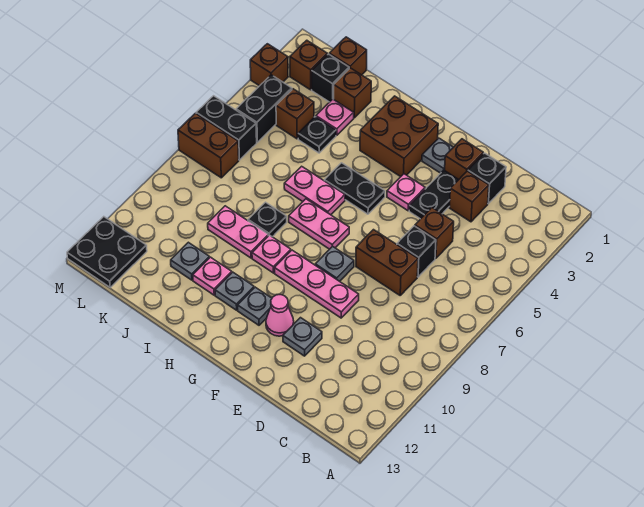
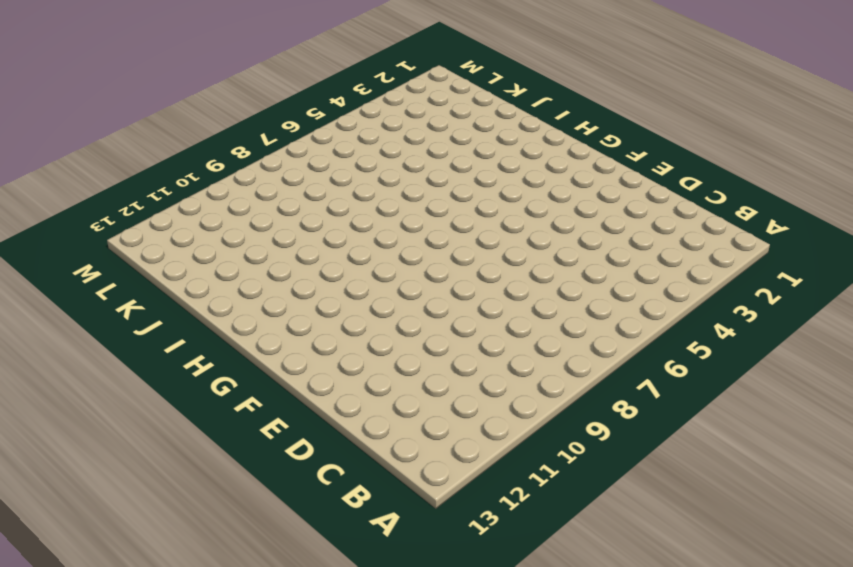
none -> black 1x1 brick [468,153,506,204]
none -> brown 1x1 brick [449,171,489,222]
none -> brown 1x1 brick [415,208,454,258]
none -> black 1x1 brick [397,226,436,277]

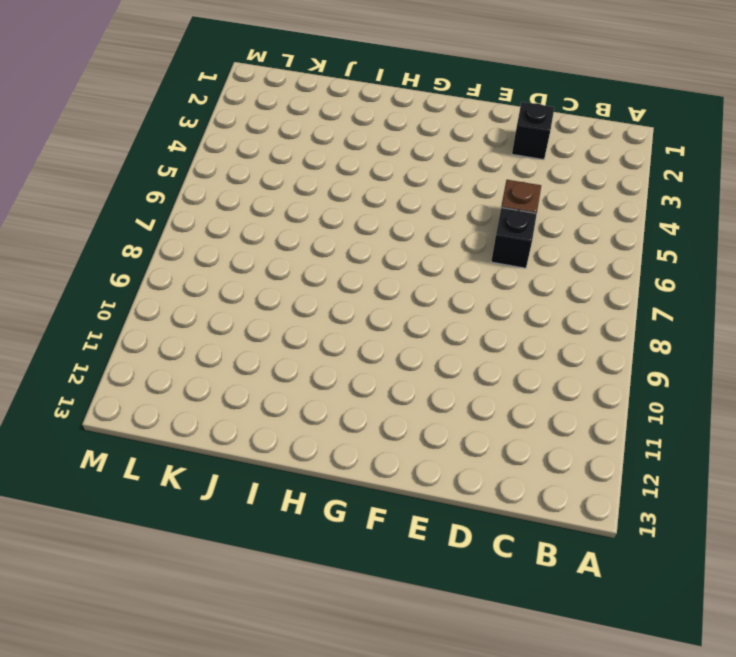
none -> brown 1x1 brick [449,171,489,222]
none -> brown 1x2 brick [356,230,418,295]
none -> brown 1x1 brick [445,139,483,179]
none -> black 1x2 plate [409,170,459,219]

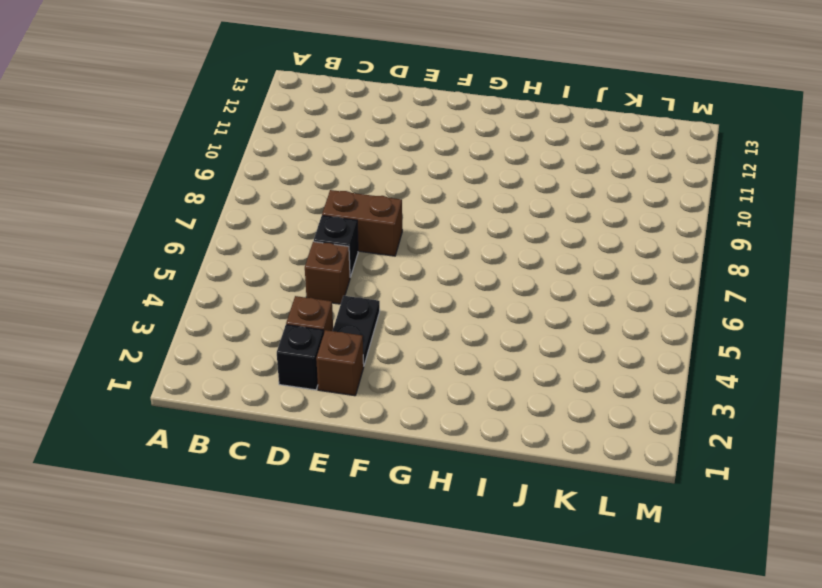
none -> pink 1x3 plate [274,250,359,318]
none -> grey 1x1 plate [283,318,322,356]
none -> grey 1x1 plate [422,138,453,173]
none -> pink 1x1 plate [387,174,425,211]

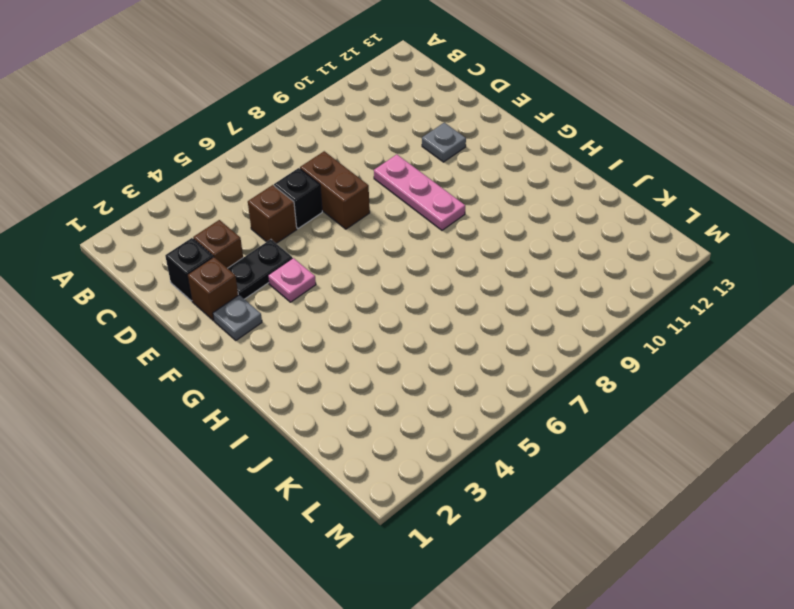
none -> grey 1x1 plate [315,246,354,281]
none -> pink 1x1 cone [266,295,294,336]
none -> brown 2x2 brick [360,96,438,177]
none -> black 1x2 plate [325,163,385,214]

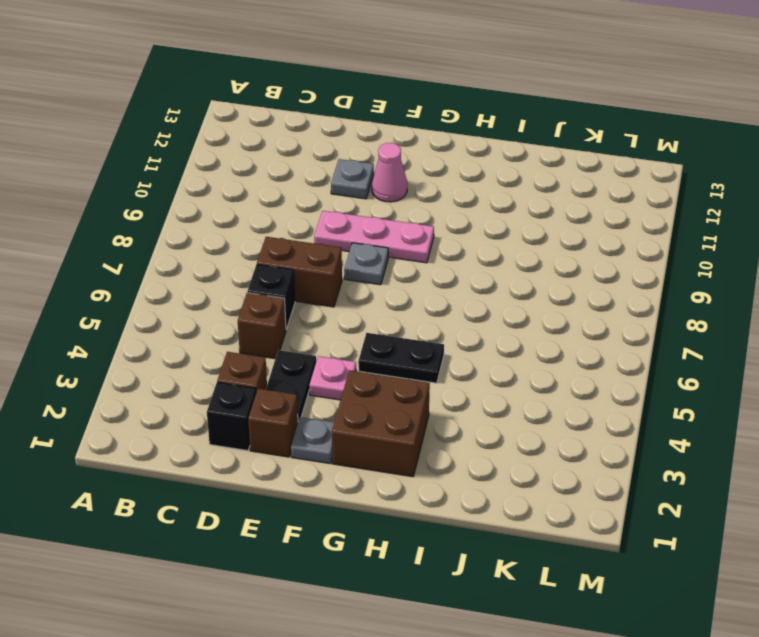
none -> pink 1x2 plate [289,199,349,249]
none -> grey 1x1 plate [238,287,272,325]
none -> pink 1x2 plate [284,166,345,215]
none -> pink 1x1 plate [252,235,291,273]

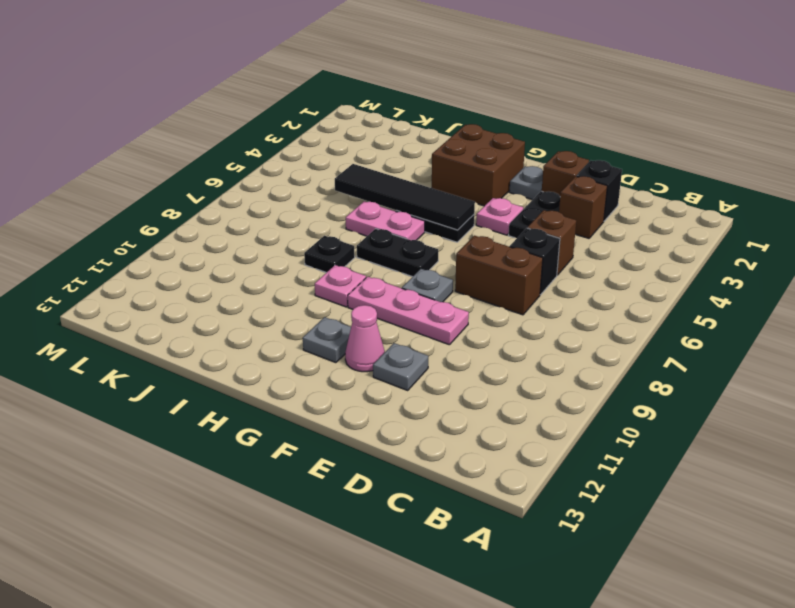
black 1x4 tile [335,164,475,230] -> none
black 1x2 plate [357,229,438,277] -> pink 1x2 plate [289,199,349,249]
none -> grey 1x1 plate [215,272,254,310]
none -> pink 1x2 plate [208,206,268,258]
none -> pink 1x1 plate [193,257,232,295]
none -> brown 1x1 brick [334,68,371,118]

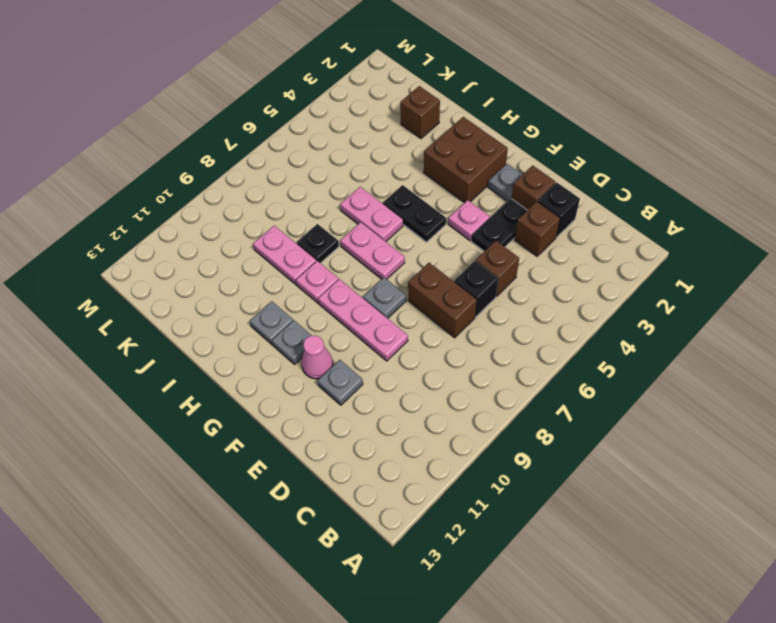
none -> pink 1x1 plate [193,257,232,295]
none -> pink 1x1 plate [316,99,354,135]
none -> black 1x1 plate [298,117,336,153]
none -> grey 1x1 plate [171,242,209,280]

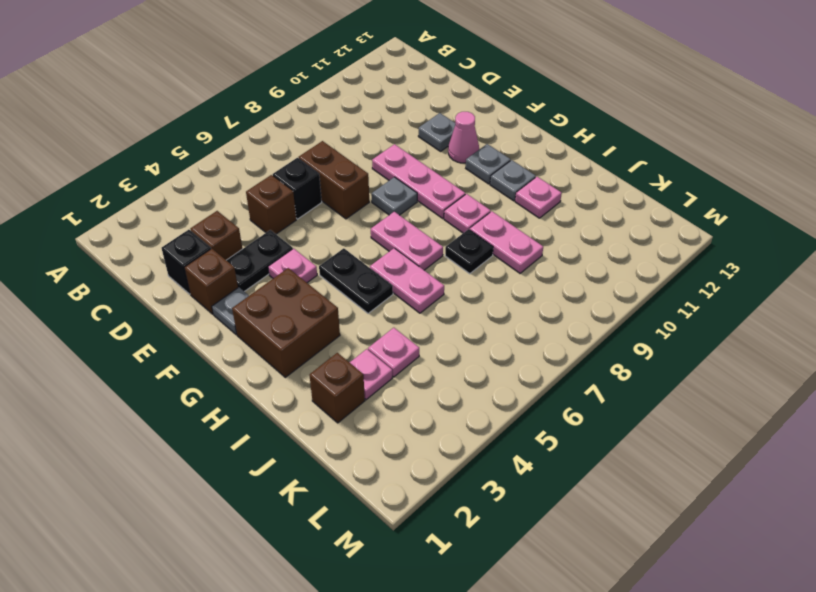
pink 1x1 plate [368,328,419,377] -> black 1x1 plate [298,117,336,153]
none -> grey 1x1 plate [171,242,209,280]
none -> brown 1x1 brick [329,37,367,75]
none -> black 1x1 brick [312,54,349,102]
none -> brown 1x1 brick [276,89,314,139]

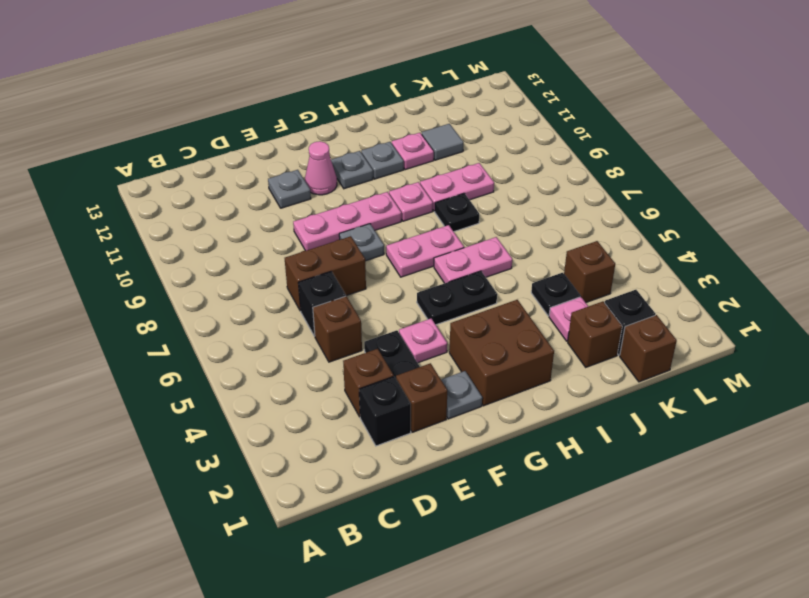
grey 1x1 tile [422,124,464,160] -> grey 1x1 plate [171,242,209,280]
none -> brown 1x1 brick [290,40,327,90]
none -> black 1x2 brick [236,75,292,142]
none -> black 1x2 brick [196,96,257,160]
none -> brown 1x2 brick [178,113,239,178]

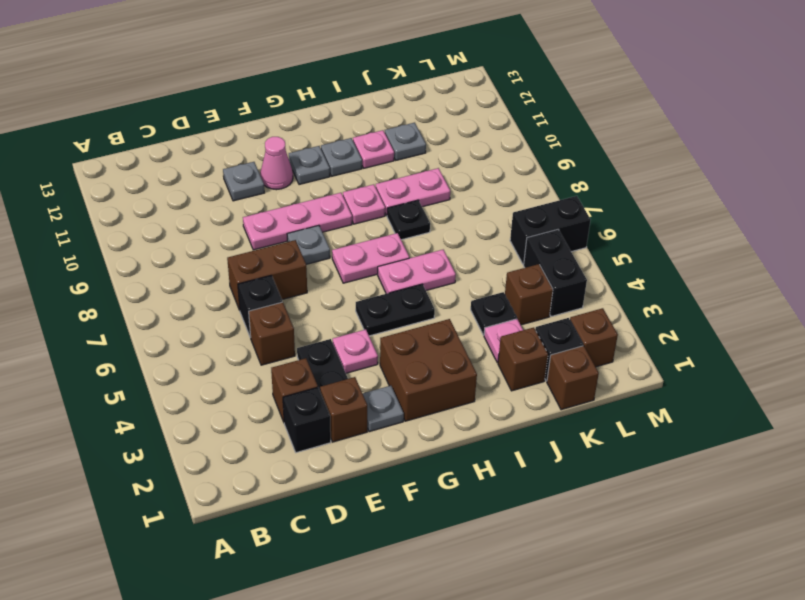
none -> brown 1x2 brick [178,113,239,178]
none -> black 2x2 plate [67,217,147,287]
none -> brown 1x1 brick [250,44,288,86]

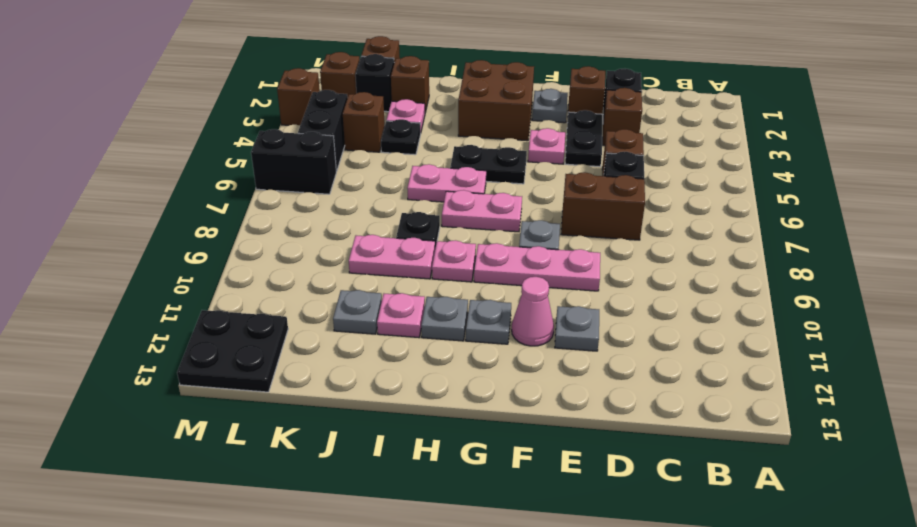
none -> brown 1x2 brick [178,113,239,178]

